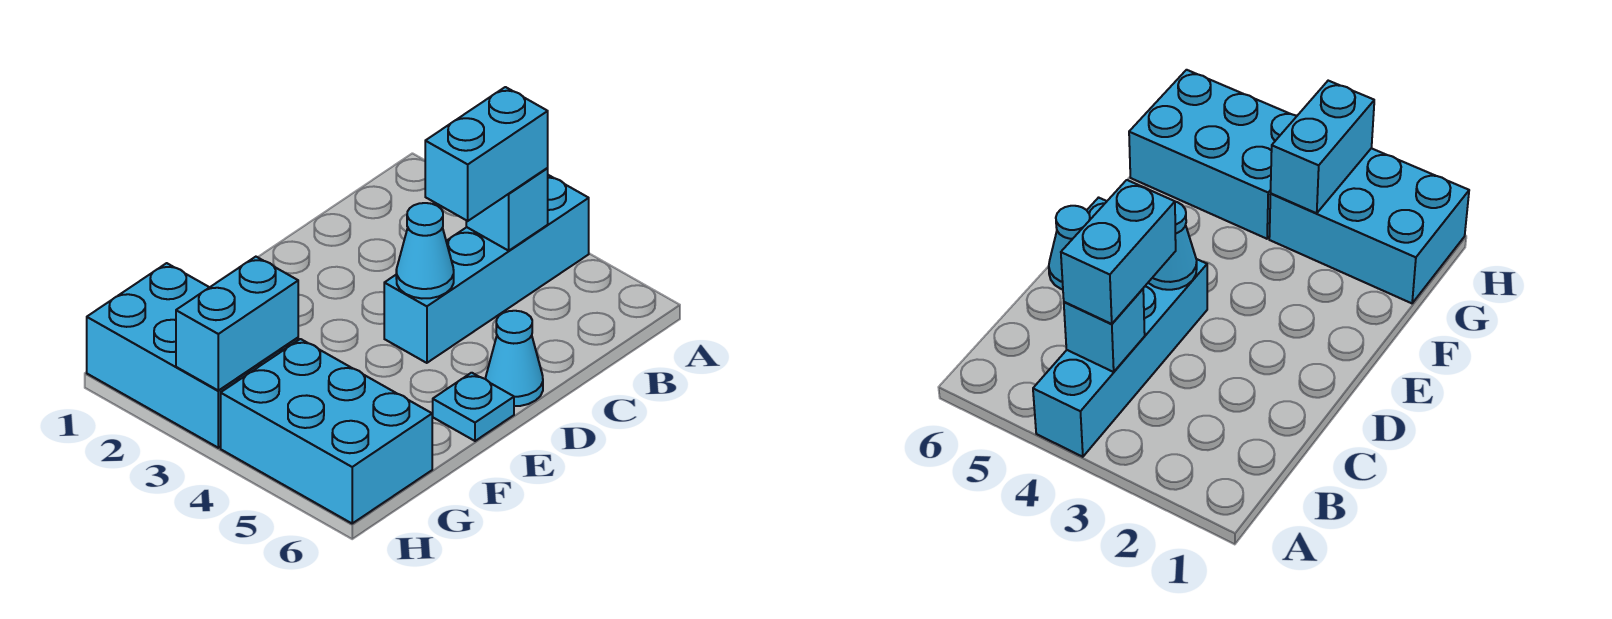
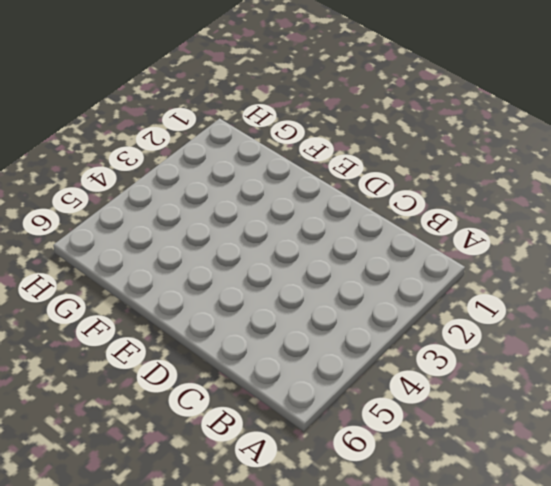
none -> cyan 1x4 brick [384,175,589,363]
none -> cyan 1x1 cone [486,311,543,406]

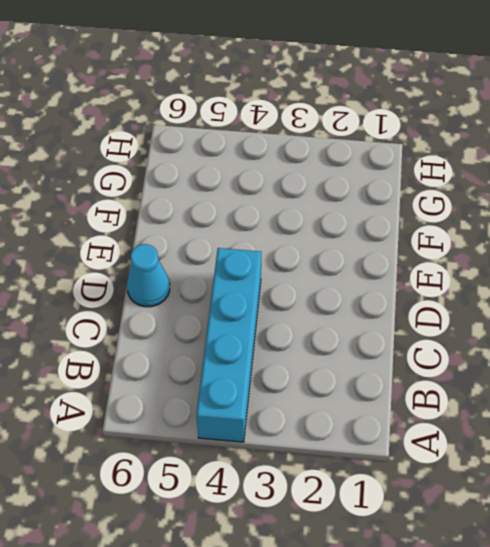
none -> cyan 1x1 plate [433,373,514,441]
none -> cyan 2x3 brick [87,263,298,448]

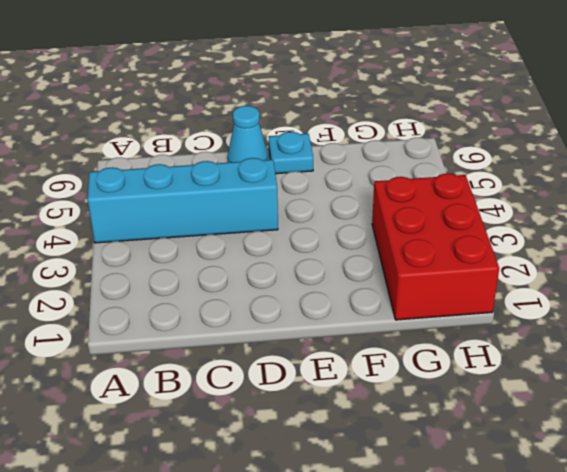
red 2x3 brick [372,173,499,320] -> cyan 2x3 brick [87,263,298,448]
none -> cyan 2x3 brick [221,339,432,523]
none -> cyan 1x1 brick [466,168,548,251]

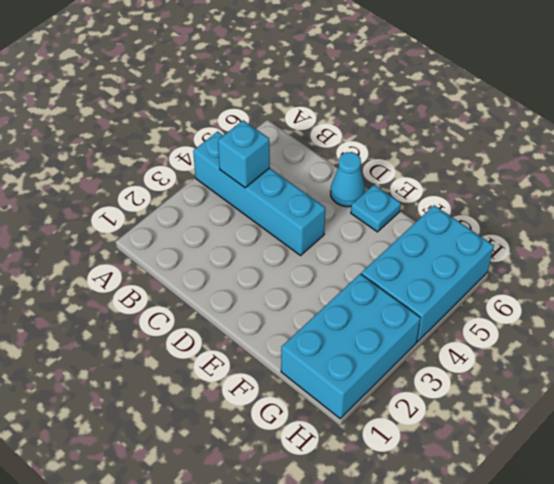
none -> cyan 1x1 cone [396,203,454,298]
none -> cyan 1x2 brick [176,257,298,390]

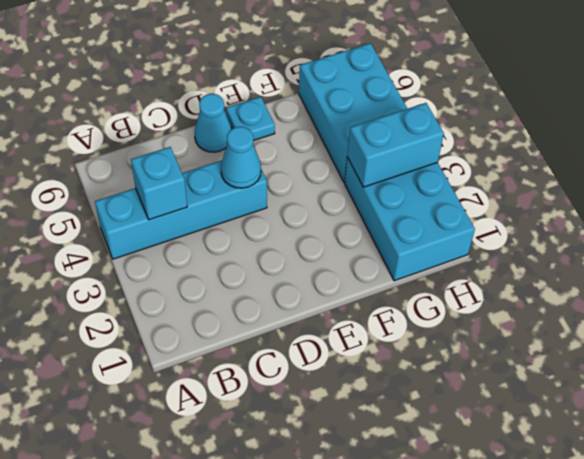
none -> cyan 1x2 brick [425,87,548,221]

